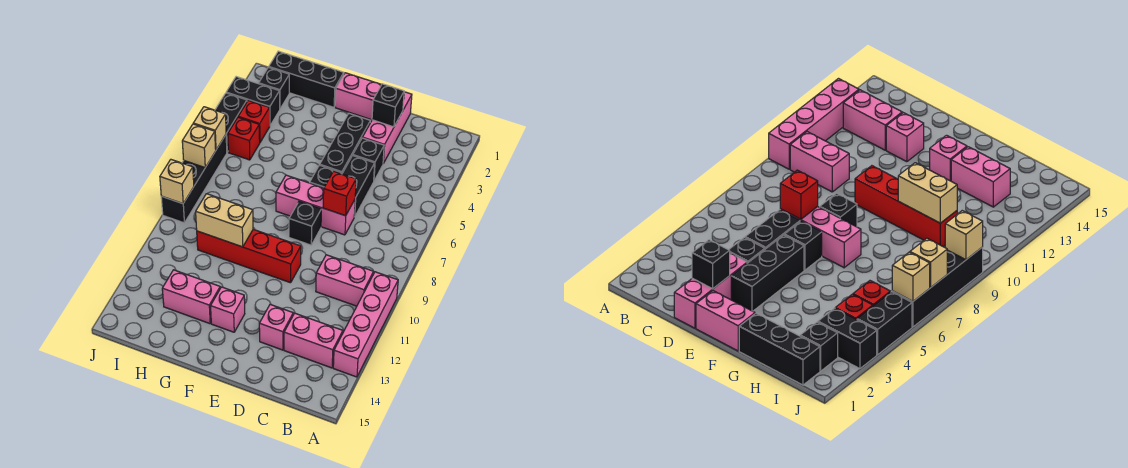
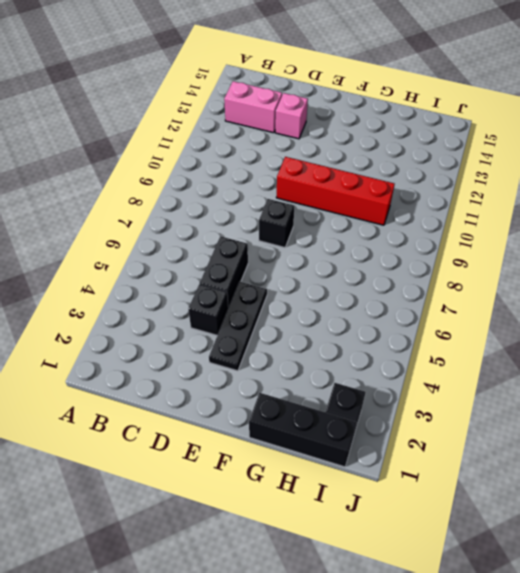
black 1x3 plate [209,282,267,371] -> black 1x3 brick [320,114,370,174]
none -> pink 1x4 brick [333,272,398,377]
none -> pink 1x2 brick [316,255,374,306]
none -> pink 1x3 brick [363,92,412,163]

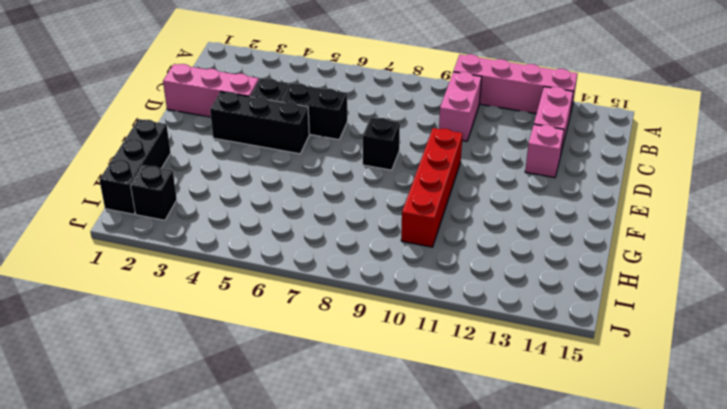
none -> pink 1x3 brick [276,175,355,235]
none -> pink 1x2 brick [335,73,382,120]
none -> black 1x1 brick [310,165,341,188]

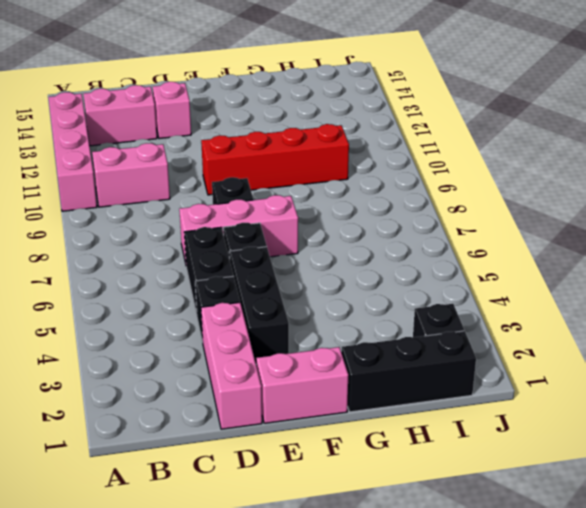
none -> pink 1x1 brick [211,287,245,332]
none -> pink 1x2 brick [162,270,220,324]
none -> black 1x2 brick [226,77,280,125]

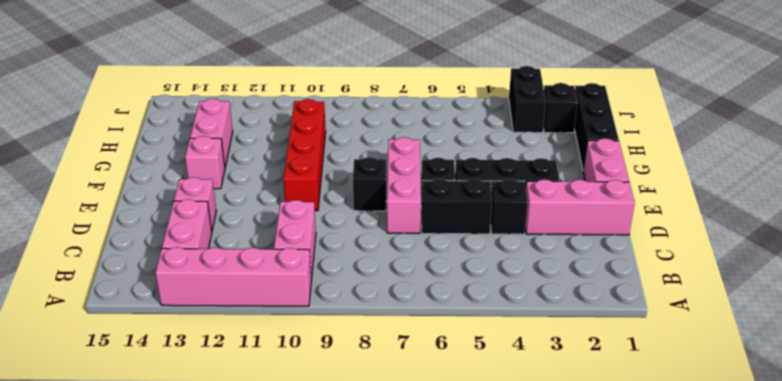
none -> red 1x1 brick [238,100,270,142]
none -> red 1x1 brick [228,117,260,160]
none -> black 1x2 brick [215,93,247,152]

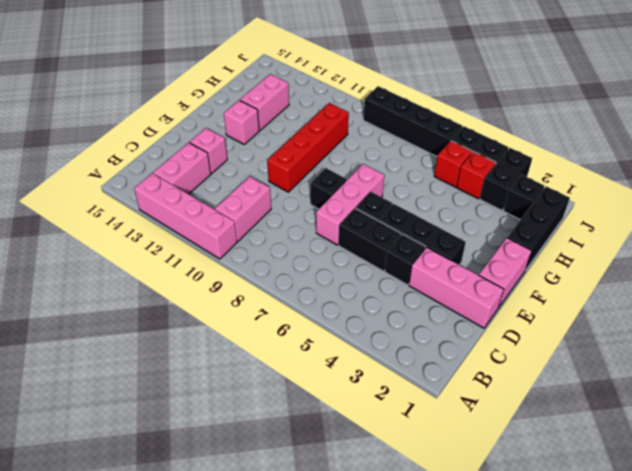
none -> black 1x1 brick [372,84,404,127]
none -> red 1x1 brick [323,171,356,216]
none -> tan 1x2 brick [196,194,253,247]

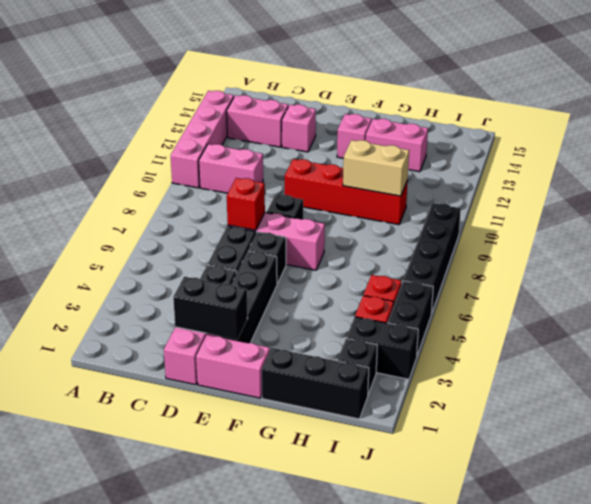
black 1x2 brick [173,277,248,339] -> black 1x1 brick [372,84,404,127]
none -> tan 1x1 brick [193,107,226,150]
none -> tan 1x1 brick [182,124,216,167]
none -> tan 1x1 brick [160,160,194,204]

